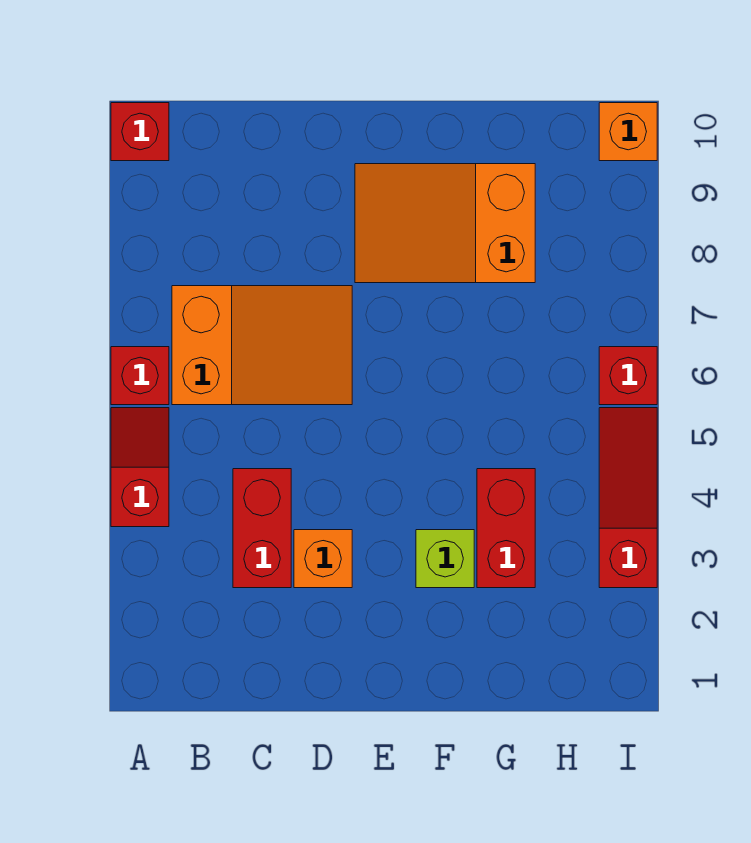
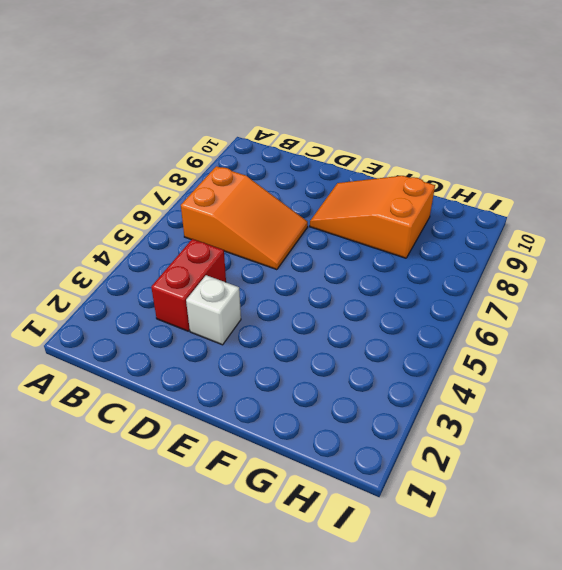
white 1x1 brick [186,275,241,345] -> orange 1x1 brick [294,530,352,588]
none -> red 1x2 slope [111,408,169,527]
none -> red 1x1 brick [111,347,169,405]
none -> red 1x1 brick [111,103,169,161]

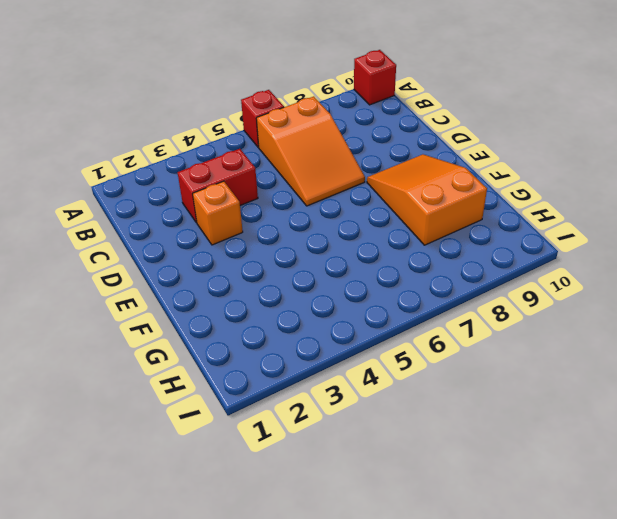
none -> red 1x2 slope [111,408,169,527]
none -> lime 1x1 brick [416,530,474,588]
none -> red 1x2 brick [477,469,535,588]

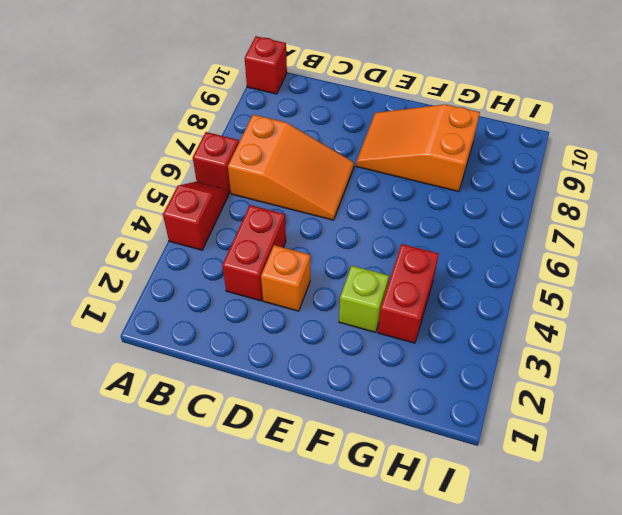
none -> red 1x3 slope [599,408,657,588]
none -> red 1x1 brick [599,347,657,405]
none -> orange 1x1 brick [599,103,657,161]

